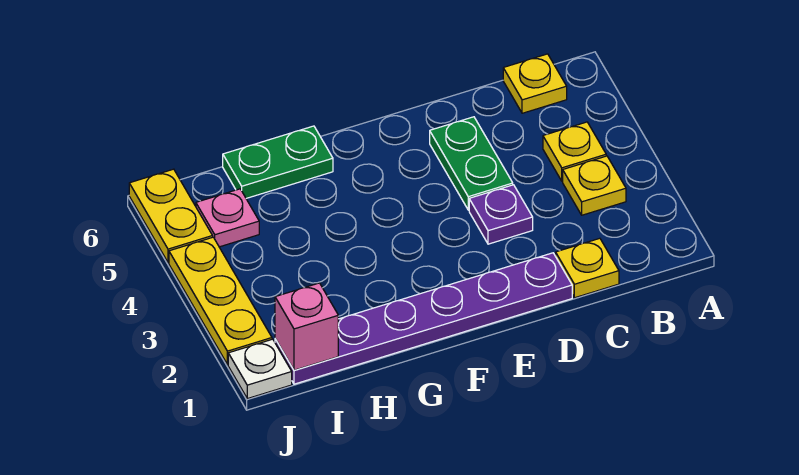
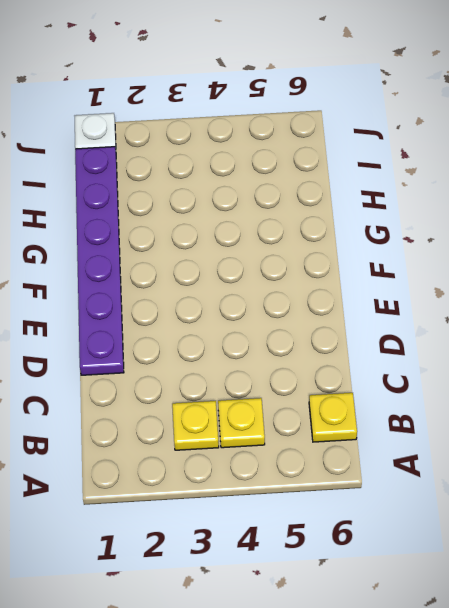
none -> yellow 1x1 plate [556,238,619,298]
none -> purple 1x1 plate [469,185,533,244]
none -> green 1x2 plate [430,117,513,210]

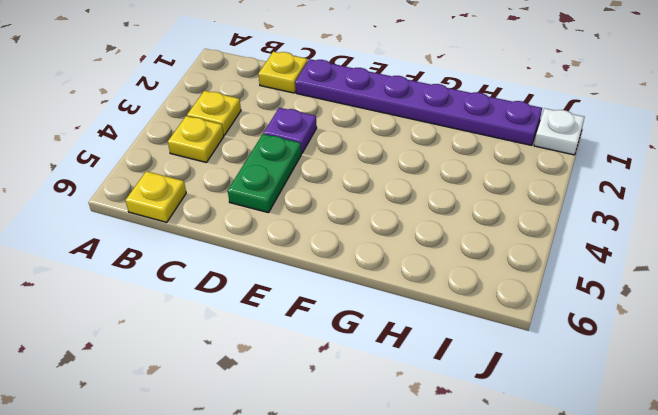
none -> green 1x2 plate [223,126,333,198]
none -> pink 1x1 plate [196,189,259,247]
none -> yellow 1x3 plate [169,237,272,365]

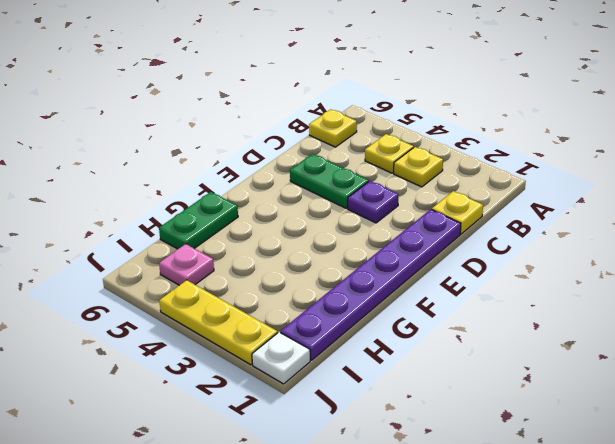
none -> yellow 1x2 plate [129,169,213,263]
none -> pink 1x1 brick [275,283,338,370]

